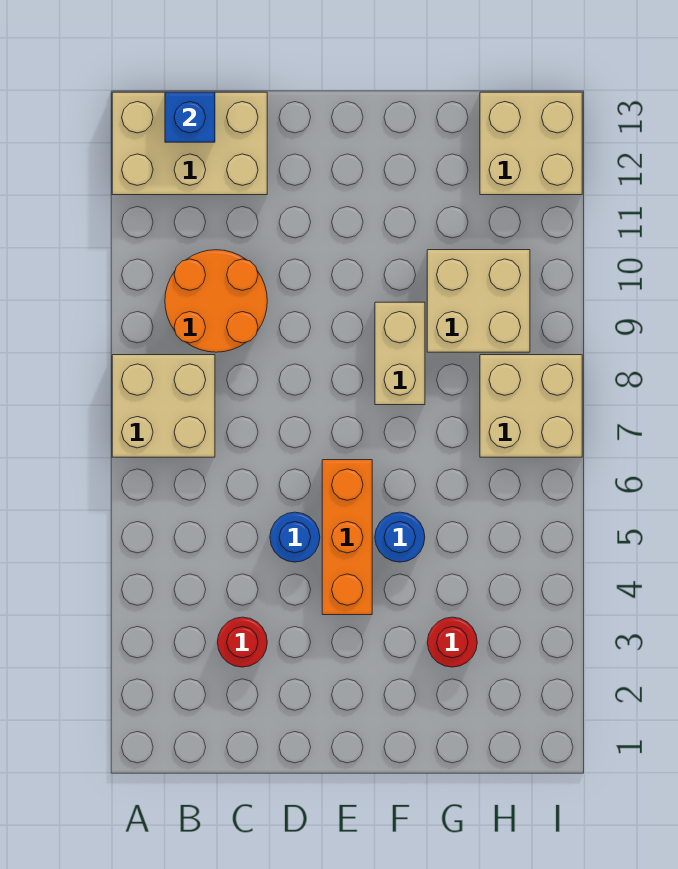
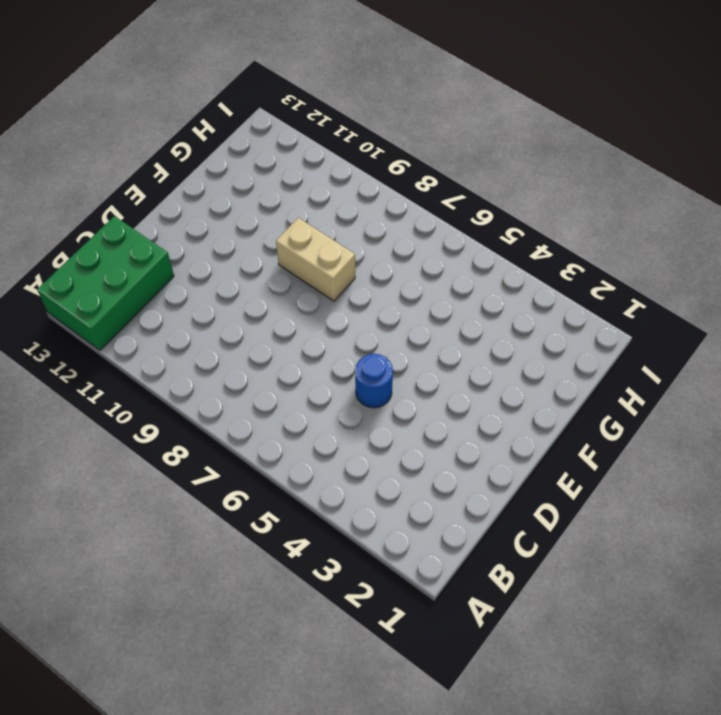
green 2x3 brick [37,216,174,350] -> tan 2x3 brick [112,92,267,195]
none -> tan 2x2 brick [112,355,215,457]
none -> orange 2x2 round brick [165,250,267,352]
none -> red 1x1 round brick [217,617,267,667]

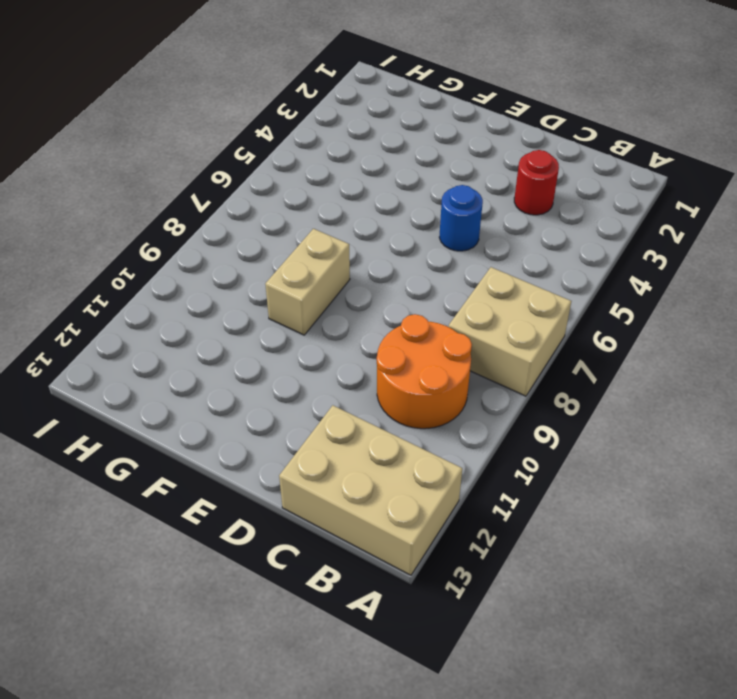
none -> orange 1x3 brick [322,460,372,615]
none -> blue 1x1 round brick [375,512,425,562]
none -> red 1x1 round brick [427,617,477,667]

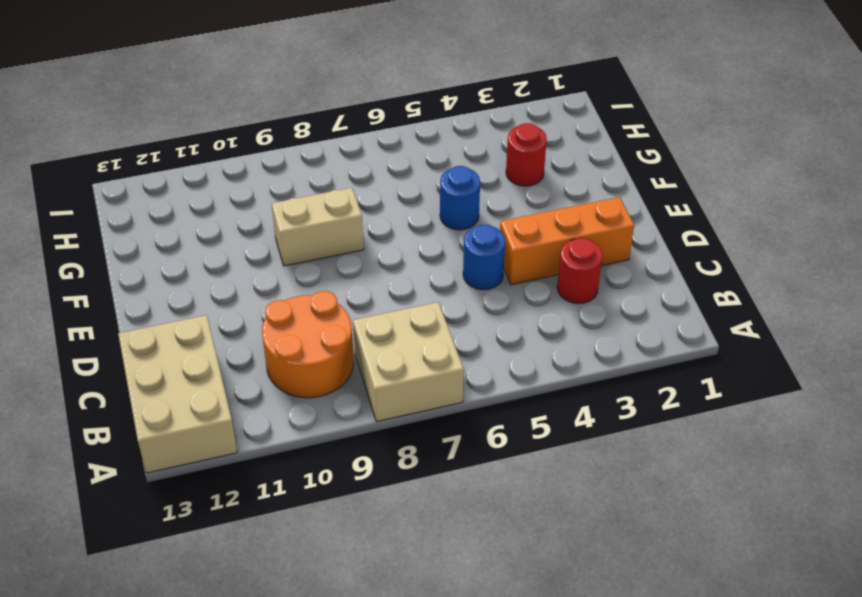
orange 1x3 brick [500,197,634,285] -> orange 1x3 brick moved to [322,460,372,615]
none -> tan 2x2 brick [427,250,530,352]
none -> tan 2x2 brick [480,355,582,457]
none -> tan 2x2 brick [480,92,582,195]

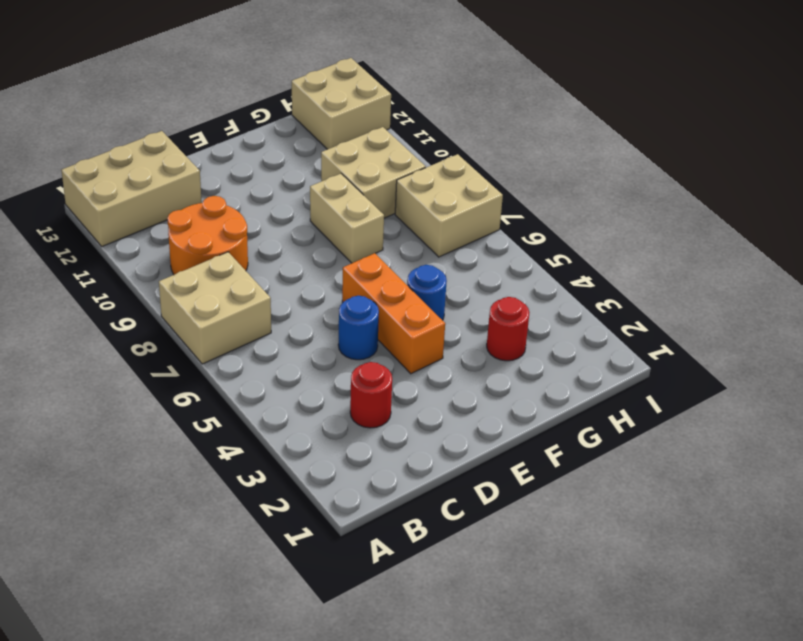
none -> blue 1x1 brick [165,92,215,142]

